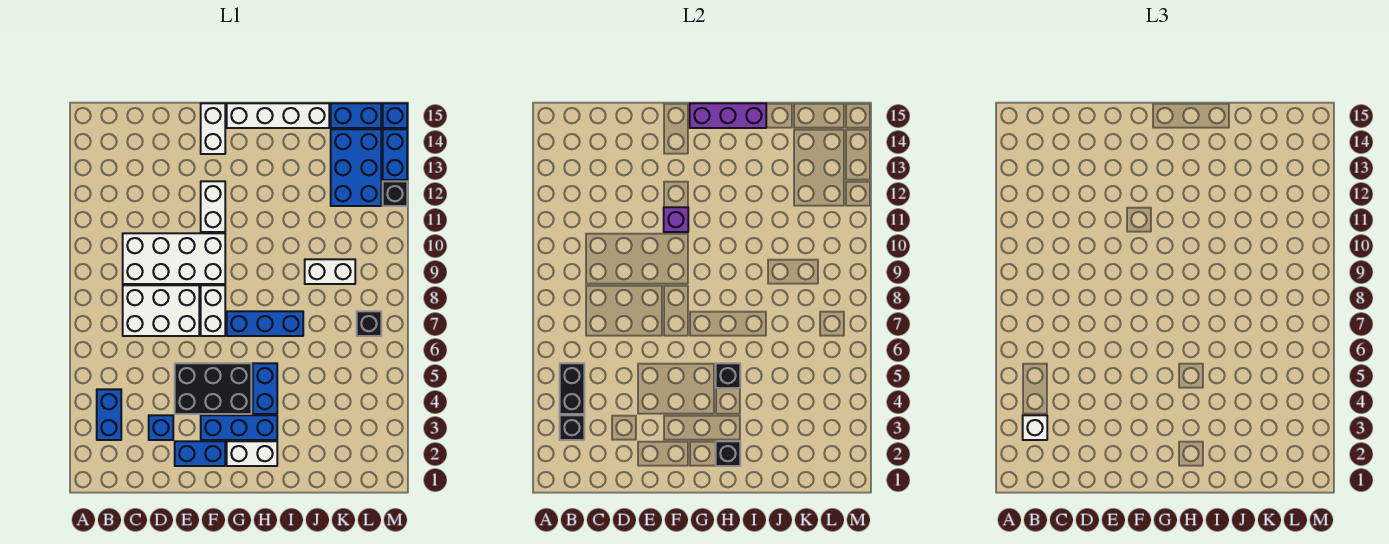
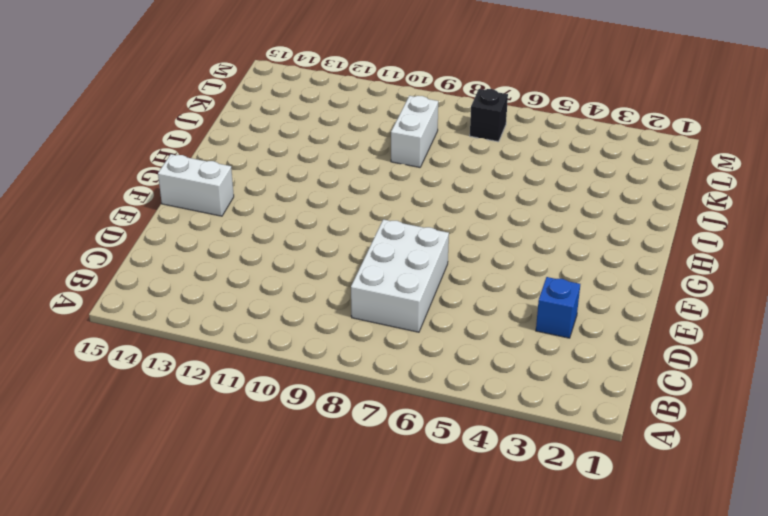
none -> blue 1x2 brick [97,389,121,440]
none -> white 2x4 brick [123,233,225,284]
none -> blue 1x2 brick [175,441,225,466]

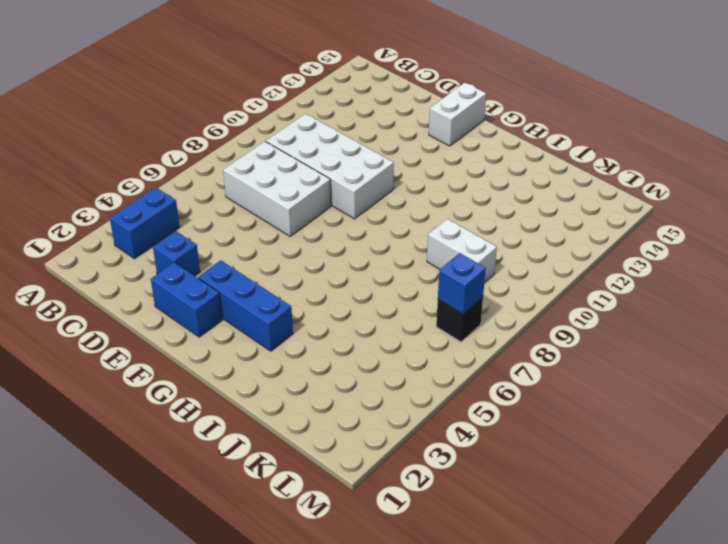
blue 1x1 brick [438,253,486,314] -> blue 1x1 brick moved to [383,103,407,128]
none -> black 2x3 brick [175,363,251,414]
none -> white 1x2 brick [201,285,225,336]
none -> white 1x2 brick [201,181,225,232]

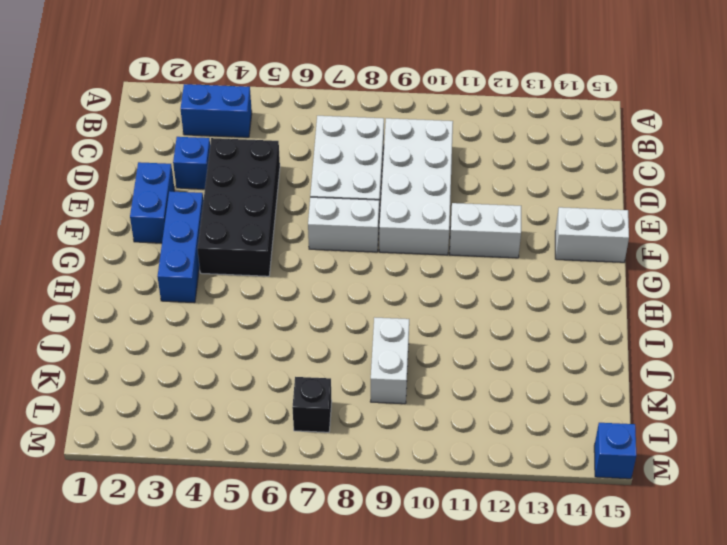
black 2x4 brick [197,138,280,276] -> black 2x3 brick [175,363,251,414]
none -> white 1x2 brick [227,441,277,466]
none -> blue 1x3 brick [227,311,303,336]
none -> white 1x4 brick [227,103,329,128]

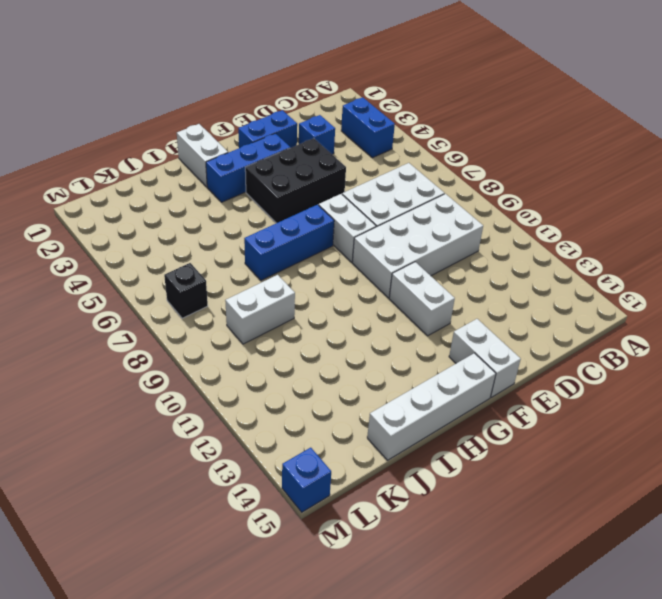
white 1x2 brick [177,124,228,187] -> white 1x2 brick turned to [227,441,277,466]
none -> blue 1x2 brick [253,363,277,414]
none -> blue 2x3 brick [331,129,381,206]
none -> blue 1x2 brick [331,103,381,128]

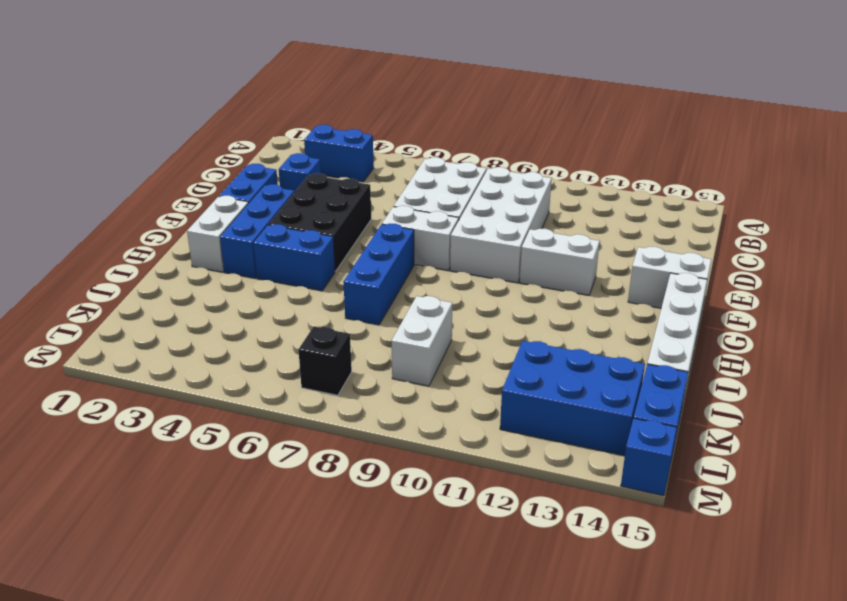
none -> black 1x1 brick [383,181,407,206]
none -> blue 1x2 brick [383,129,407,180]
none -> black 1x1 brick [560,415,584,440]

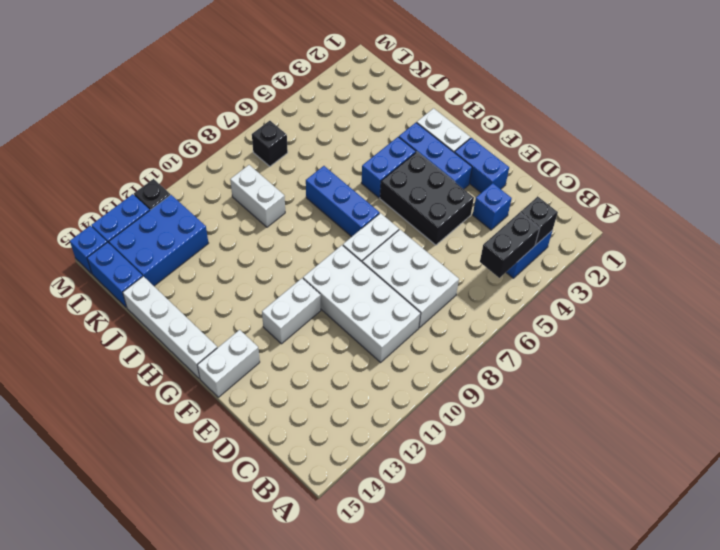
none -> purple 1x1 brick [664,207,688,232]
none -> purple 1x3 brick [690,103,766,128]
none -> black 1x1 brick [716,441,740,466]

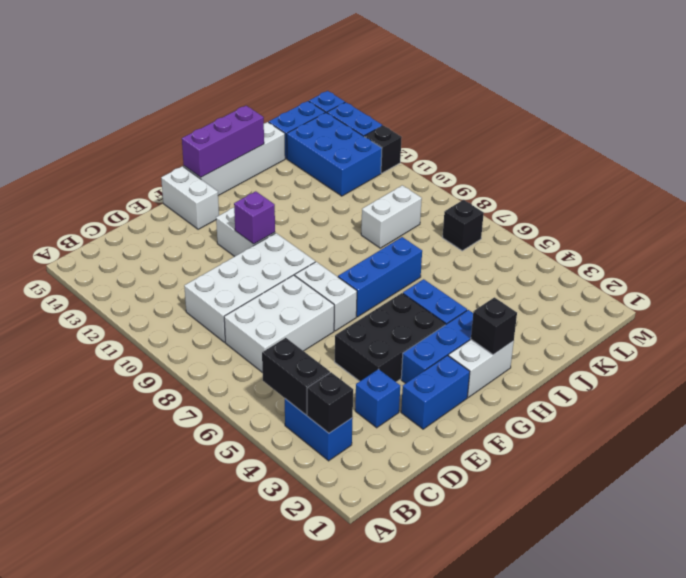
none -> black 1x1 brick [716,363,740,388]
none -> white 1x1 brick [1023,415,1047,440]

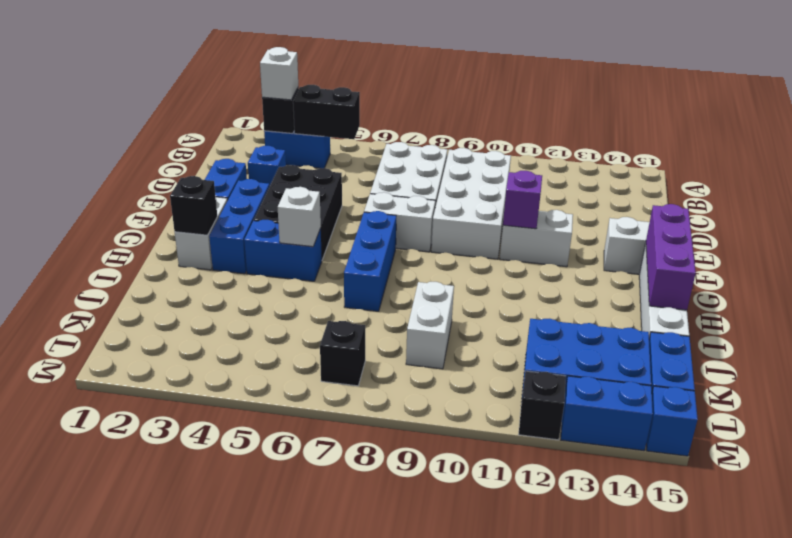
white 1x1 brick [278,187,321,247] -> black 1x1 brick [716,363,740,388]

